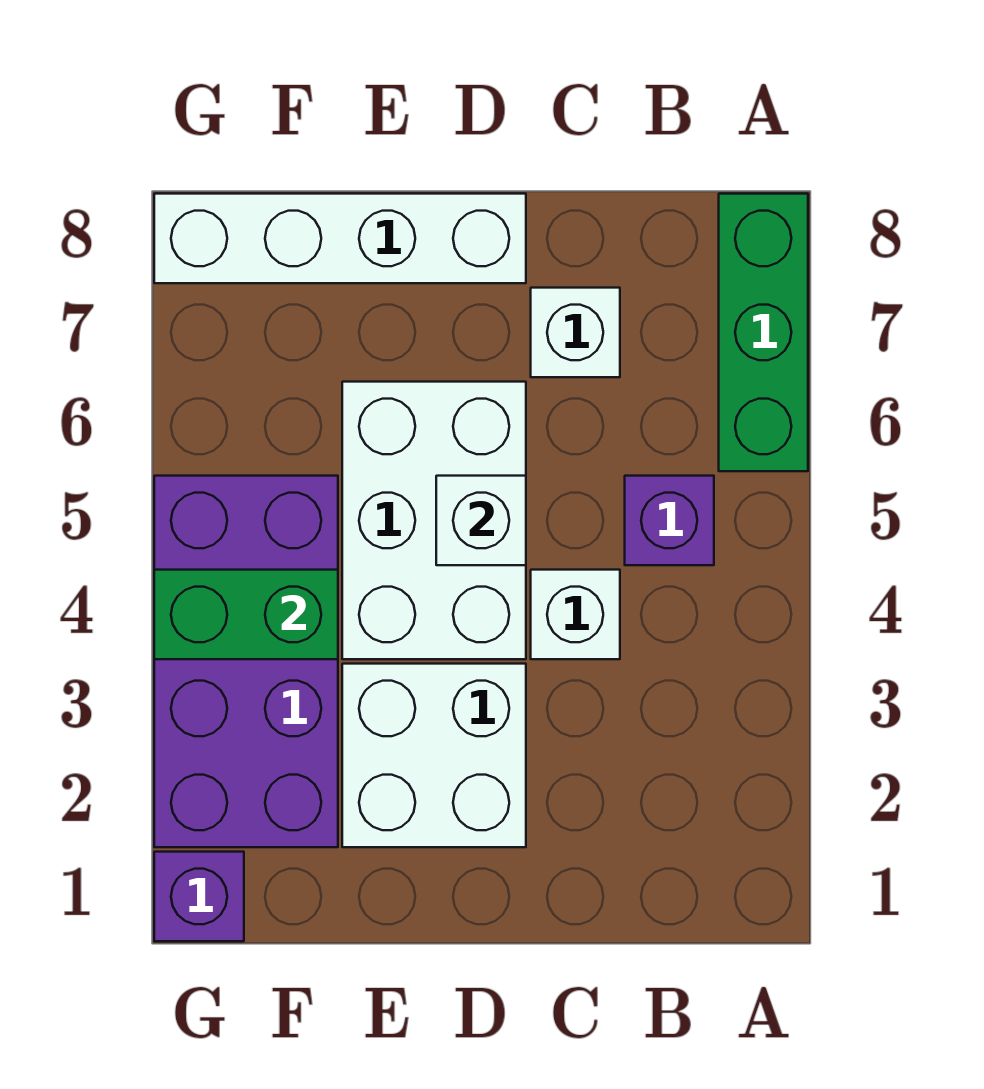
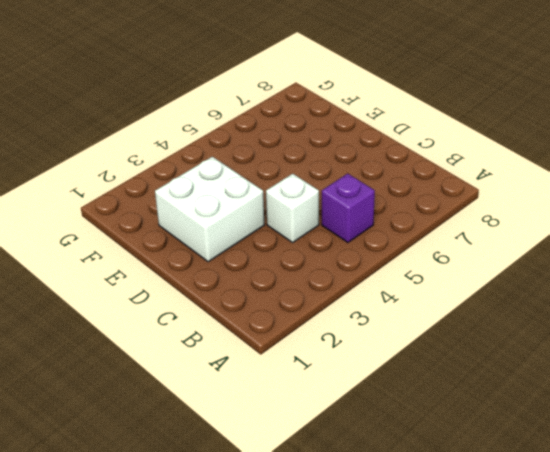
none -> green 1x3 brick [719,194,808,471]
none -> white 1x1 brick [531,288,620,377]

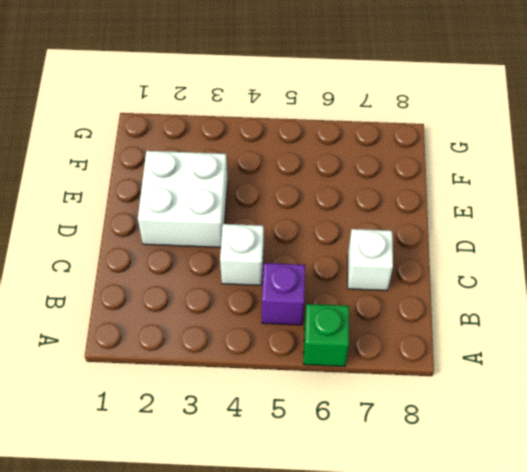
green 1x1 brick [304,304,349,366] -> green 1x3 brick [719,194,808,471]
none -> white 2x3 brick [342,382,526,659]
none -> white 1x4 brick [154,194,526,283]

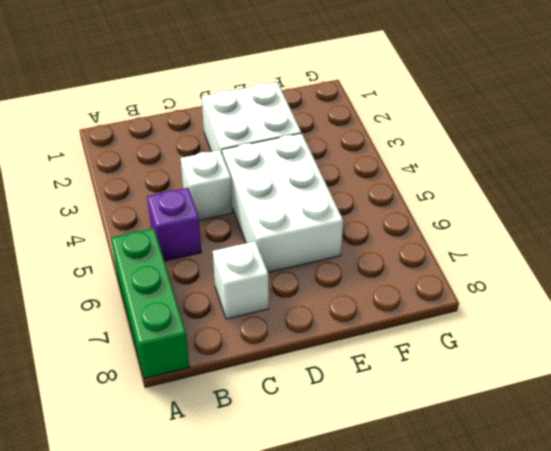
none -> white 1x4 brick [154,194,526,283]
none -> purple 2x4 brick [154,476,338,847]

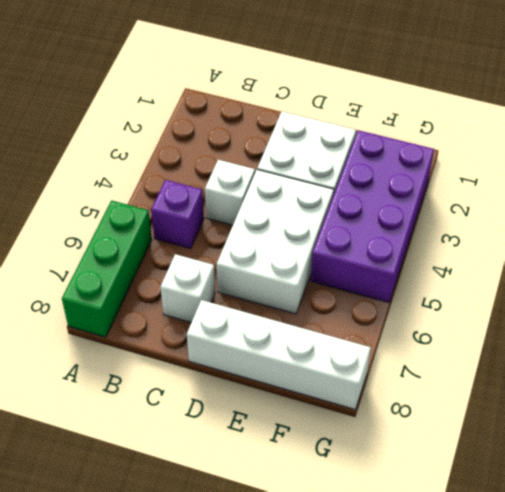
none -> purple 1x1 brick [154,852,244,941]
none -> white 1x1 brick [436,476,526,565]

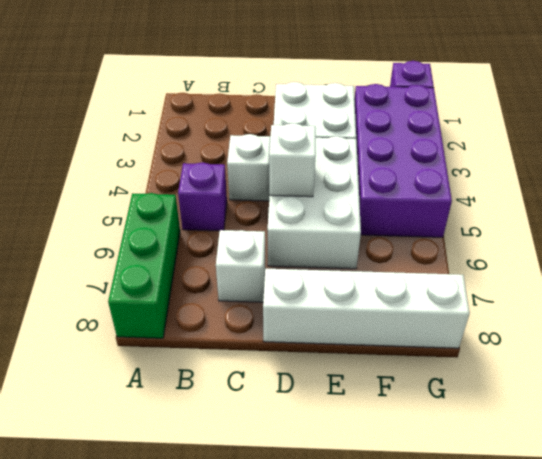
none -> green 1x2 brick [154,570,338,659]

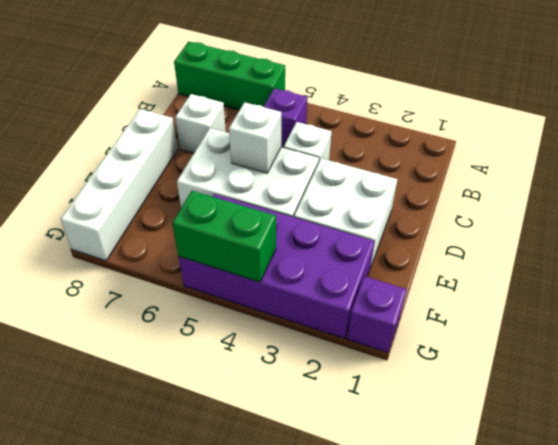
green 1x2 brick [173,191,276,282] -> green 1x2 brick turned to [154,570,338,659]

